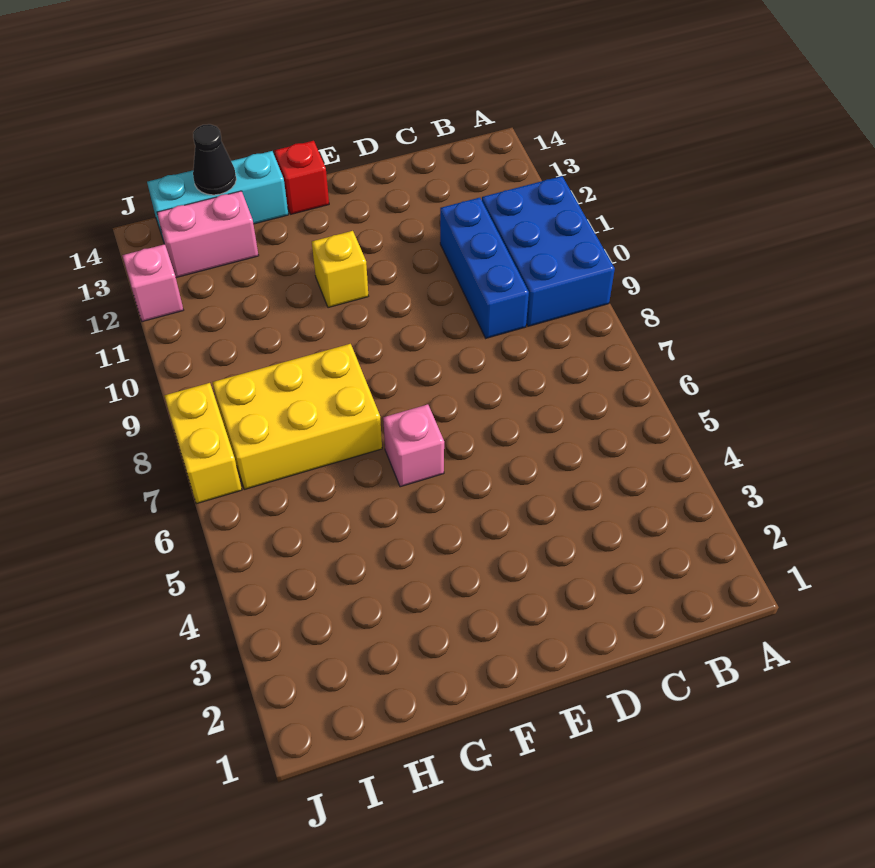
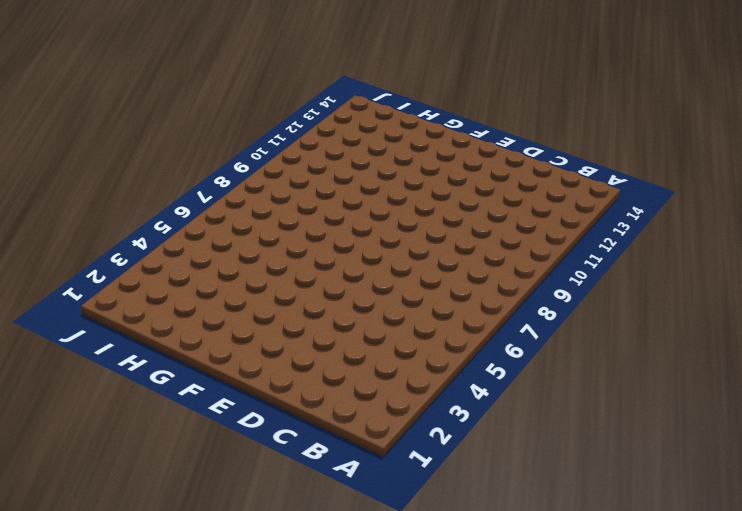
none -> blue 2x3 brick [482,176,615,326]
none -> blue 1x3 brick [440,198,529,338]

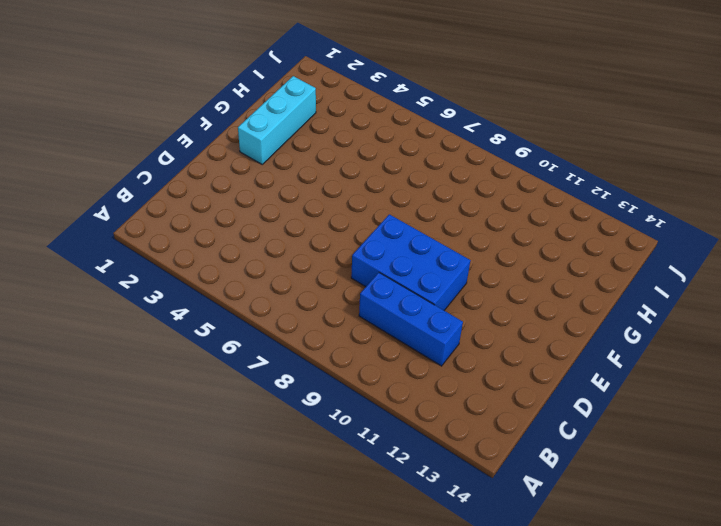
blue 2x3 brick [351,214,471,310] -> blue 2x3 brick moved to [482,176,615,326]
cyan 1x3 brick [238,76,316,164] -> cyan 1x3 brick moved to [147,151,288,241]
none -> pink 1x1 brick [383,404,444,487]
none -> yellow 1x1 brick [312,231,368,308]

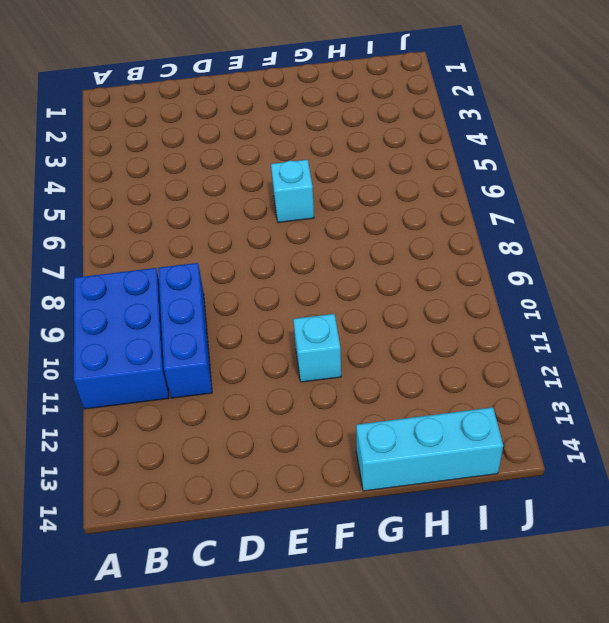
cyan 1x1 brick [271,160,314,223] -> pink 1x1 brick [383,404,444,487]
cyan 1x1 brick [293,314,341,382] -> yellow 1x1 brick [312,231,368,308]
none -> red 1x1 brick [275,141,329,214]
none -> yellow 2x3 brick [213,344,382,489]

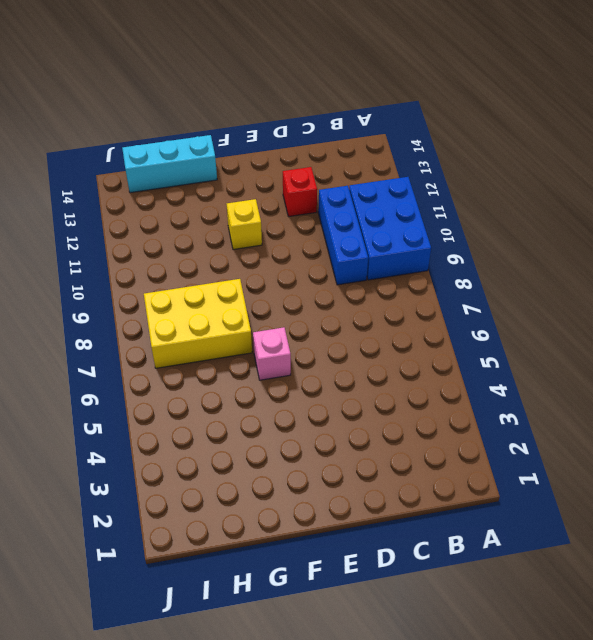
red 1x1 brick [283,167,317,217] -> red 1x1 brick moved to [275,141,329,214]
none -> pink 1x2 brick [157,191,259,277]
none -> yellow 1x2 brick [165,383,242,504]

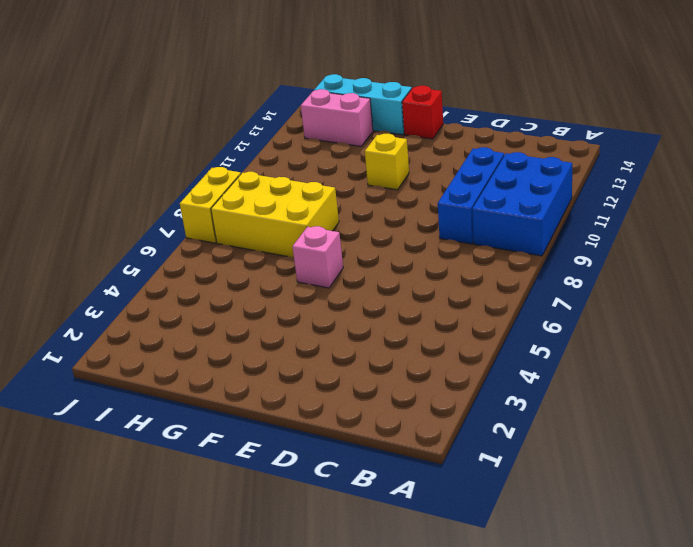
none -> pink 1x1 brick [122,244,183,322]
none -> black 1x1 cone [193,124,236,195]

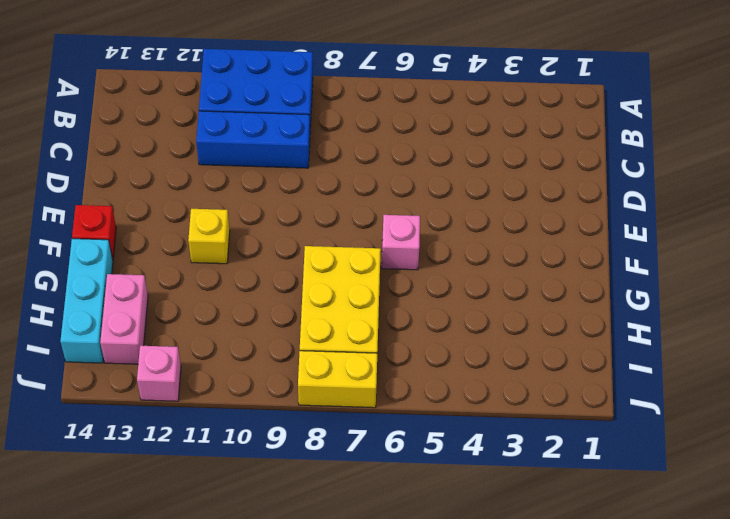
none -> black 1x1 cone [193,124,236,195]

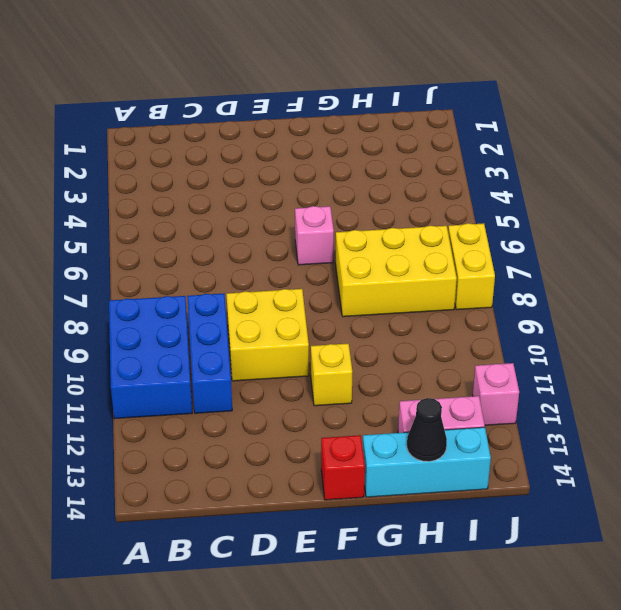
yellow 2x2 brick [226,289,309,381] -> none

